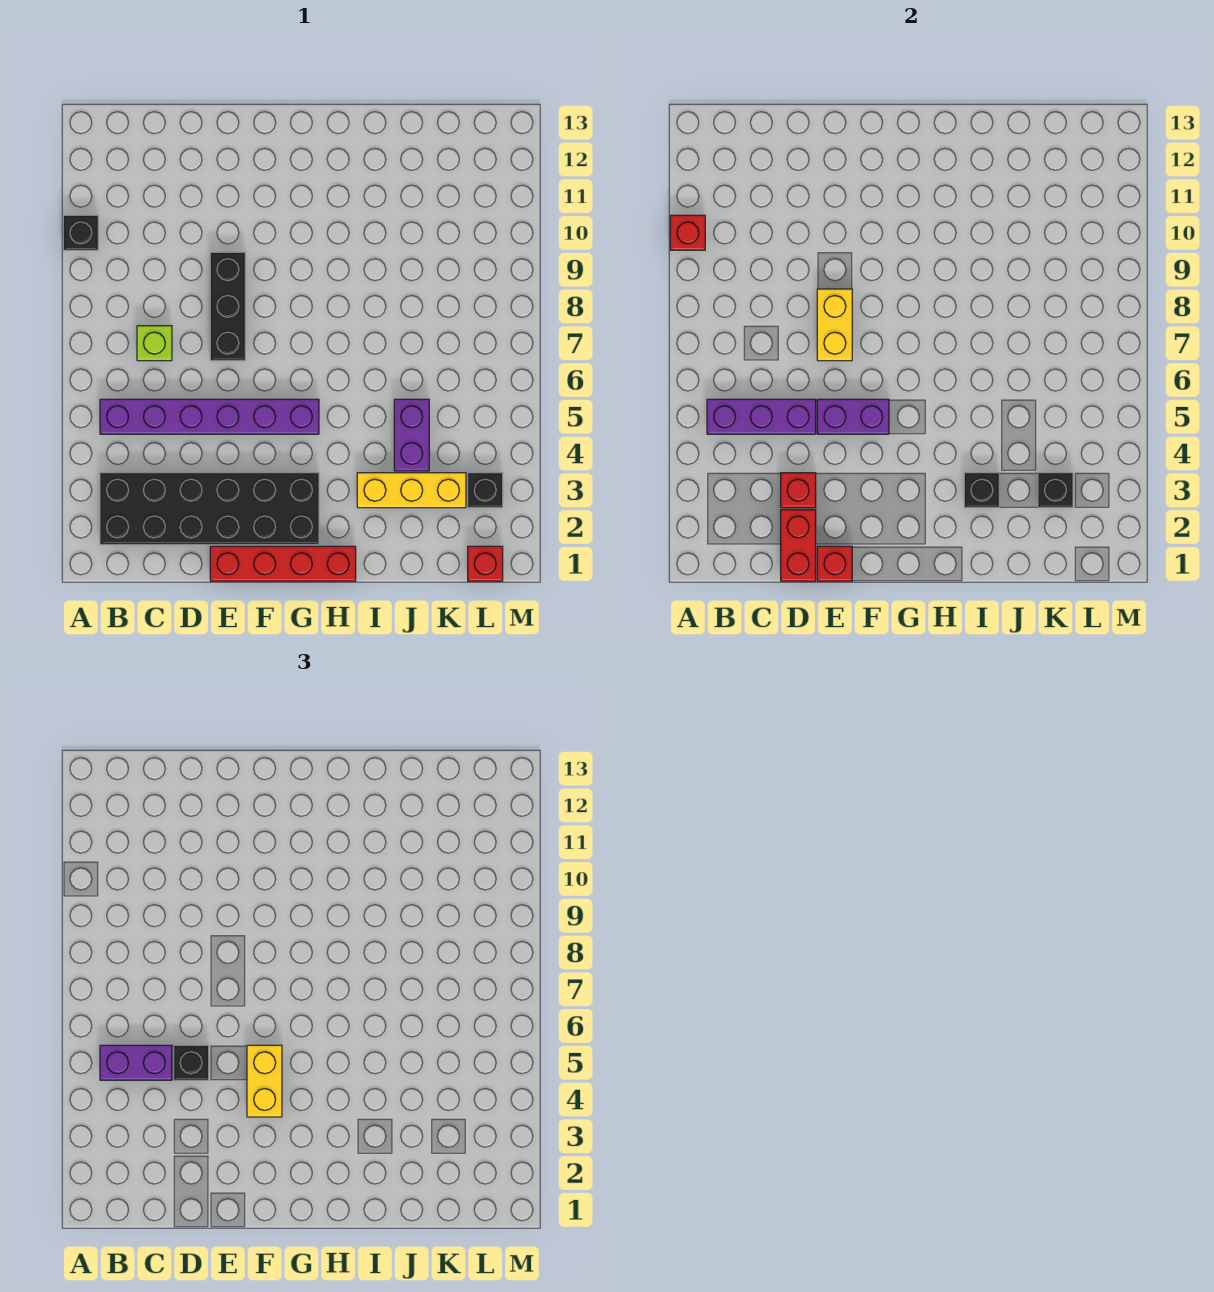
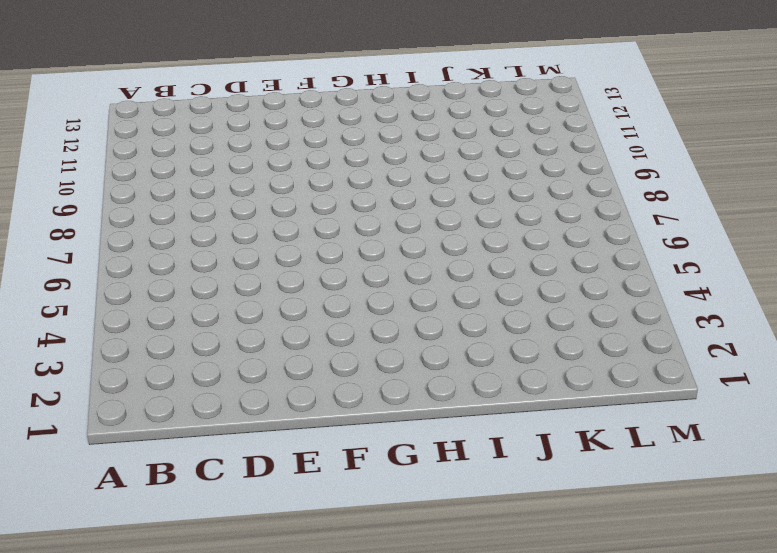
none -> black 1x1 brick [63,215,98,250]
none -> black 2x6 brick [100,473,319,545]
none -> purple 1x6 brick [100,399,319,434]

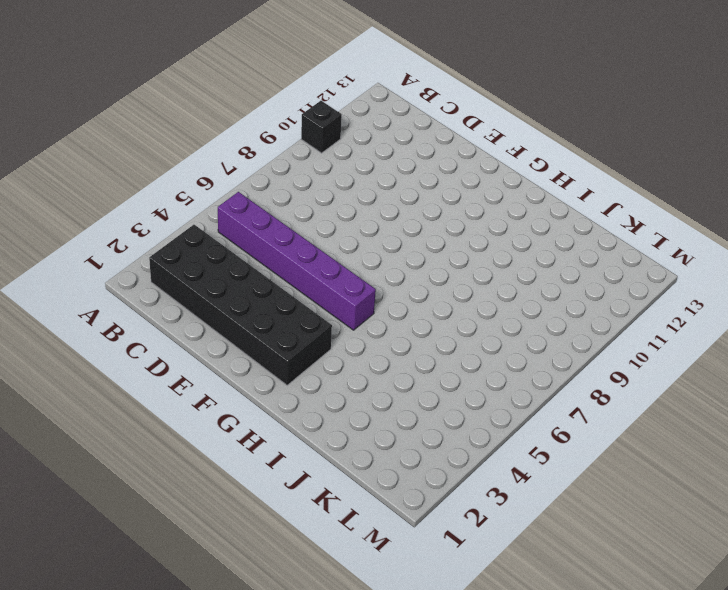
none -> lime 1x1 brick [137,326,172,361]
none -> red 1x4 brick [210,546,356,581]
none -> black 1x3 brick [210,252,245,361]

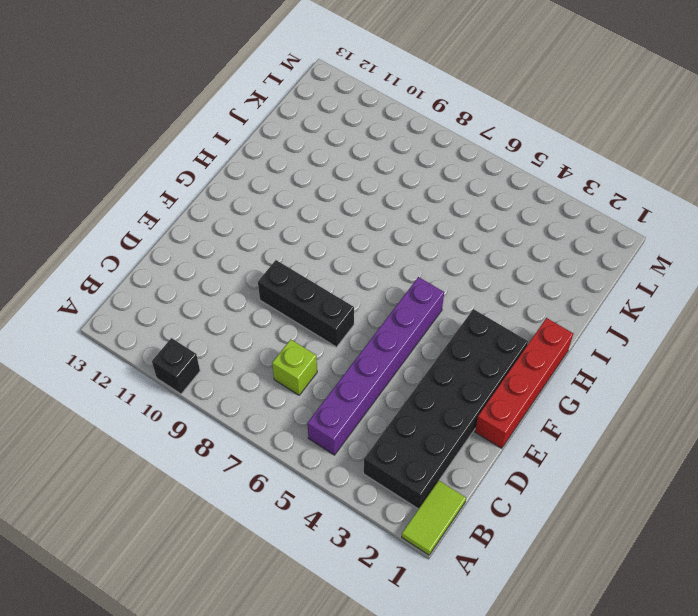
lime 1x2 tile [402,481,466,555] -> none
none -> yellow 1x3 brick [357,473,466,508]
none -> purple 1x2 brick [394,399,429,471]
none -> red 1x1 brick [468,546,503,581]

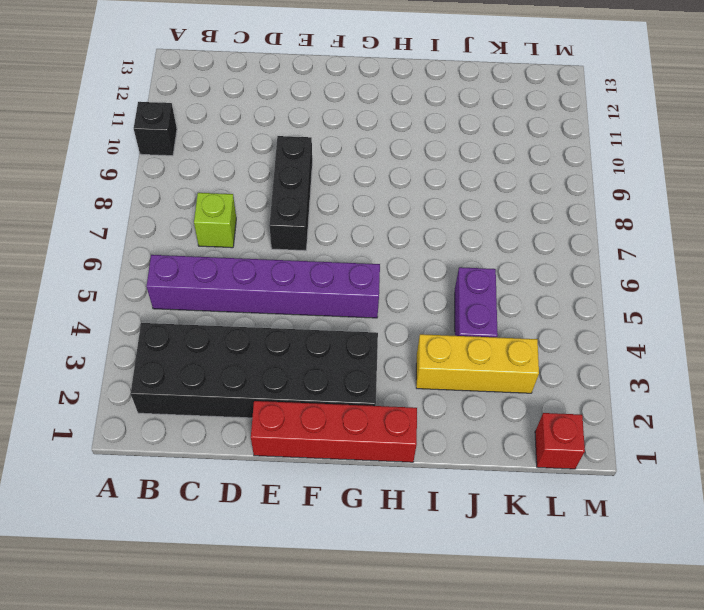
none -> black 1x1 brick [468,473,503,508]
none -> red 1x1 brick [670,215,705,250]
none -> purple 1x3 brick [707,399,816,434]

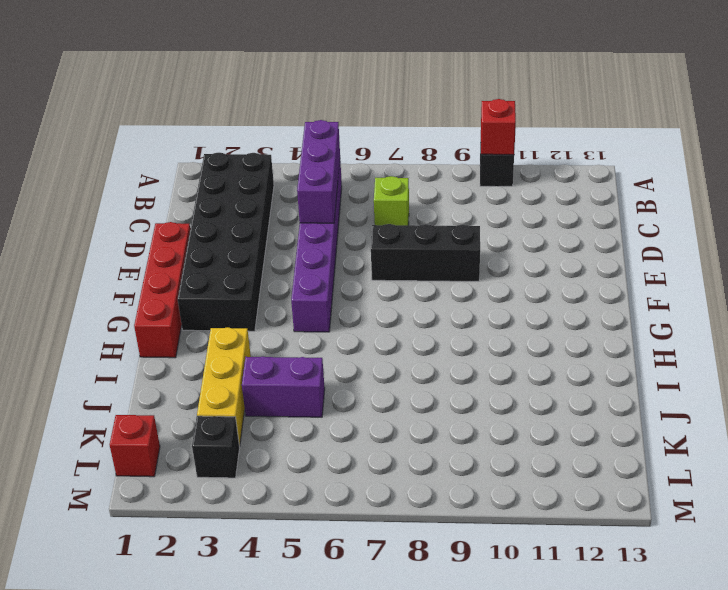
none -> red 1x2 brick [781,510,816,581]
none -> red 1x1 brick [781,473,816,508]
none -> red 1x1 brick [817,546,852,581]

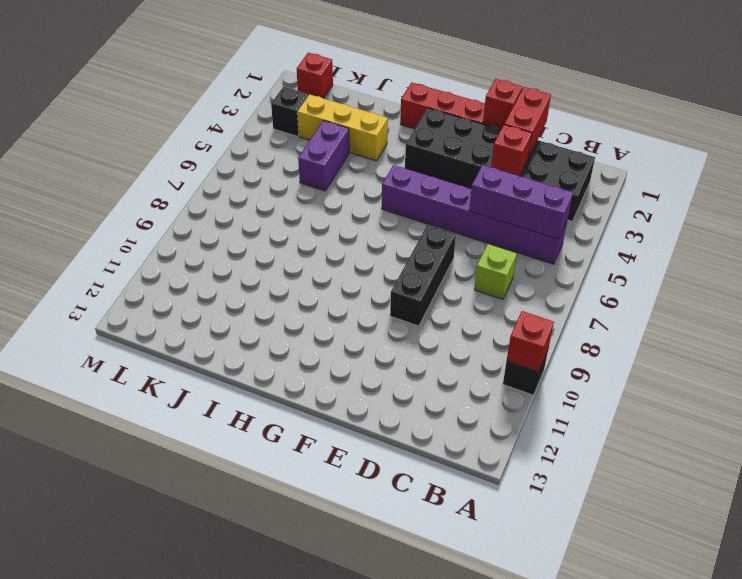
none -> purple 1x2 brick [817,399,889,434]
none -> yellow 1x2 brick [817,289,852,361]
none -> black 1x1 brick [964,473,999,508]

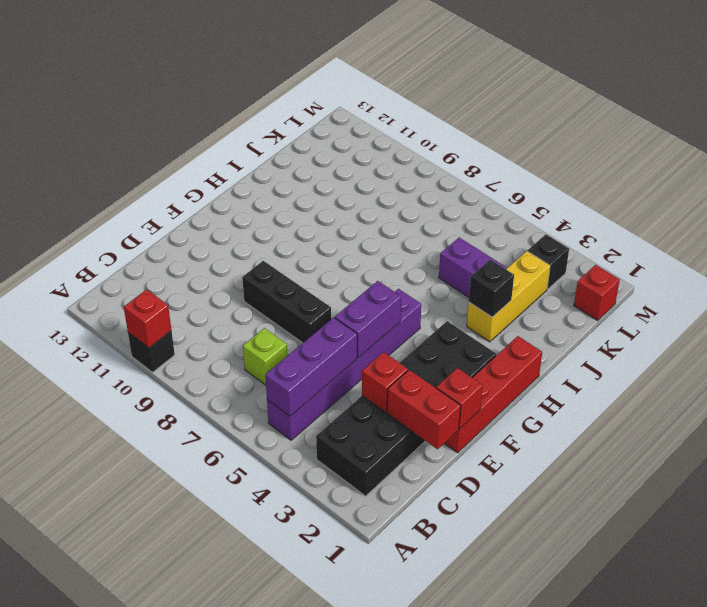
none -> yellow 1x2 brick [817,289,852,361]
none -> black 1x1 brick [1038,473,1073,508]
none -> purple 1x2 brick [100,1045,172,1080]

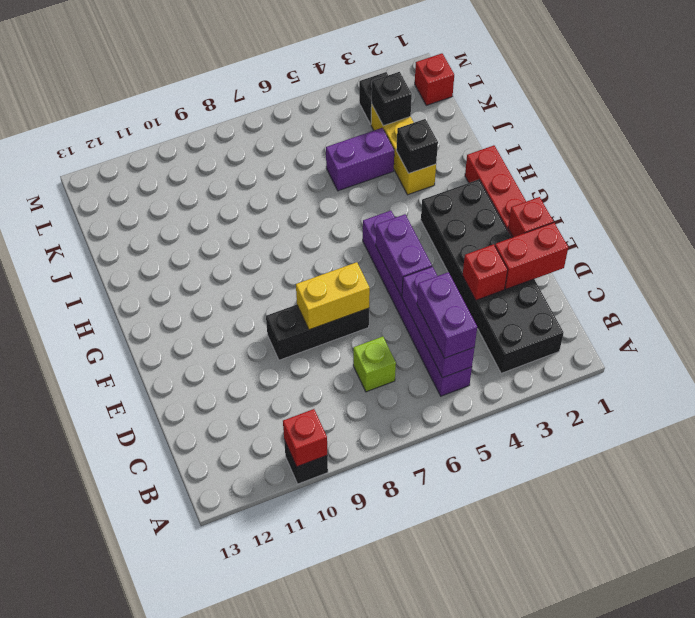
none -> black 1x1 brick [174,1045,209,1080]
none -> yellow 1x2 brick [247,1045,282,1117]

